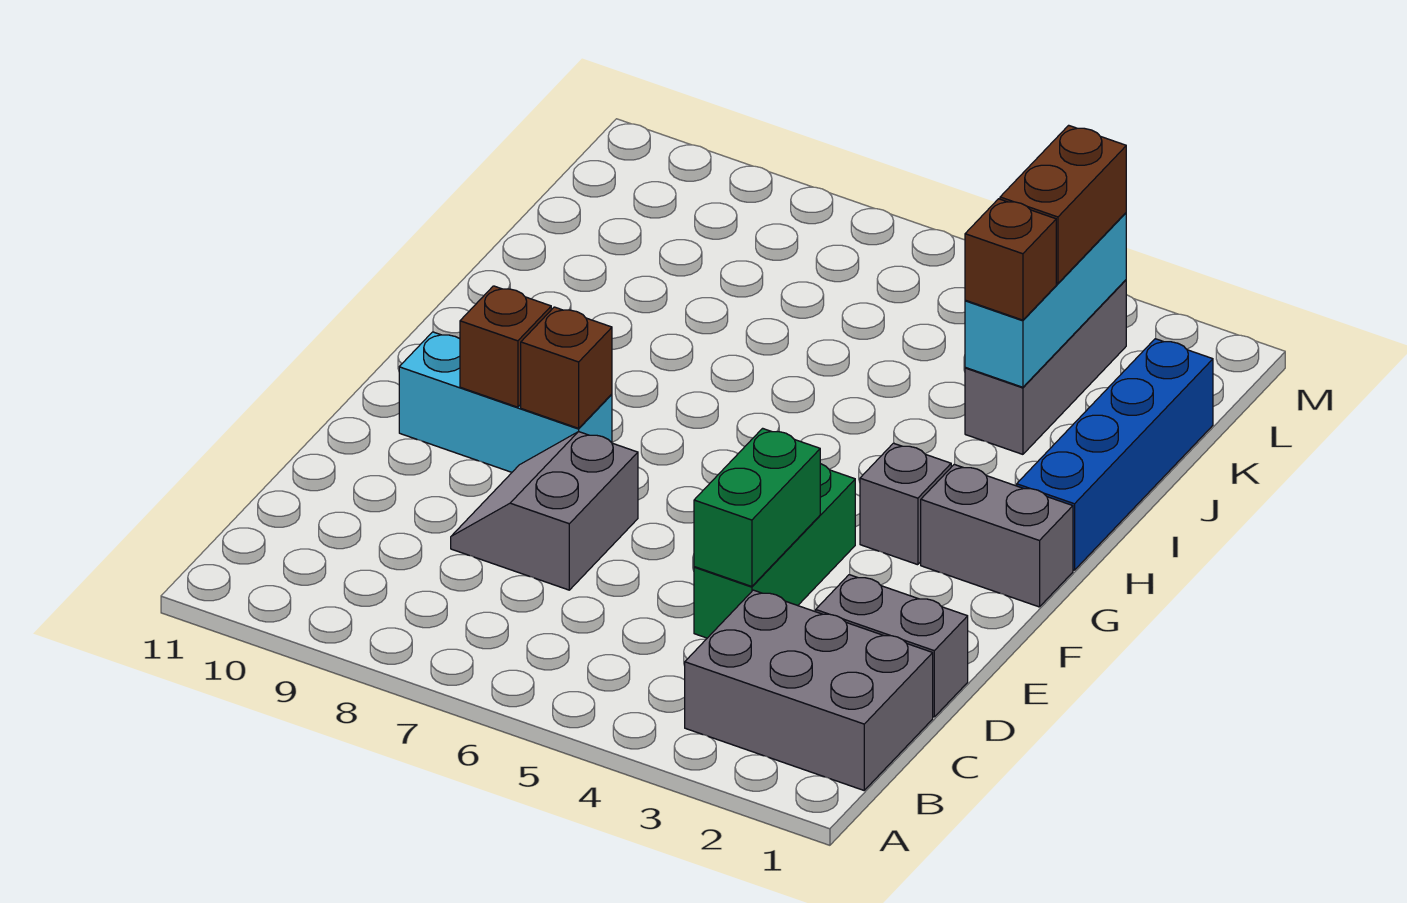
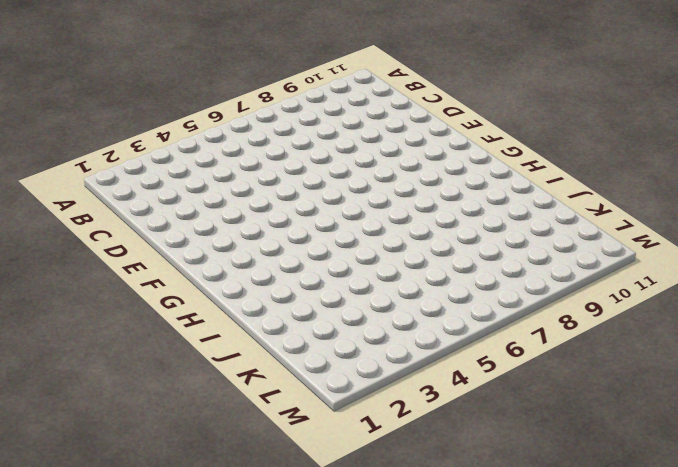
none -> grey 2x3 brick [685,590,933,790]
none -> grey 1x2 brick [816,575,968,717]
none -> green 1x3 brick [694,464,855,638]

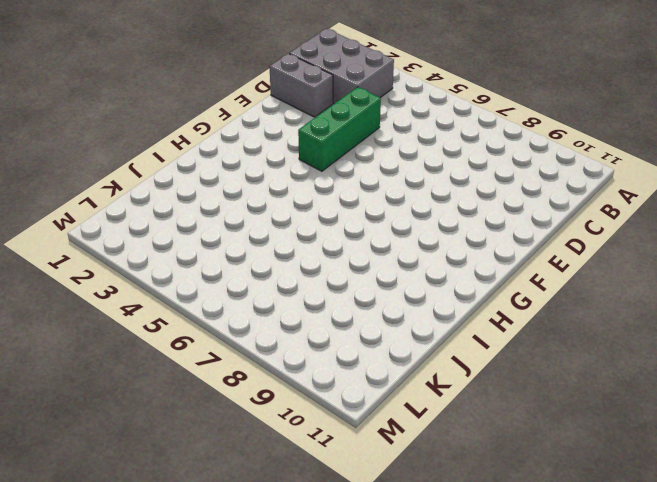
none -> grey 2x2 slope [451,432,638,590]
none -> cyan 1x3 brick [399,332,612,472]
none -> grey 1x2 brick [921,464,1073,607]

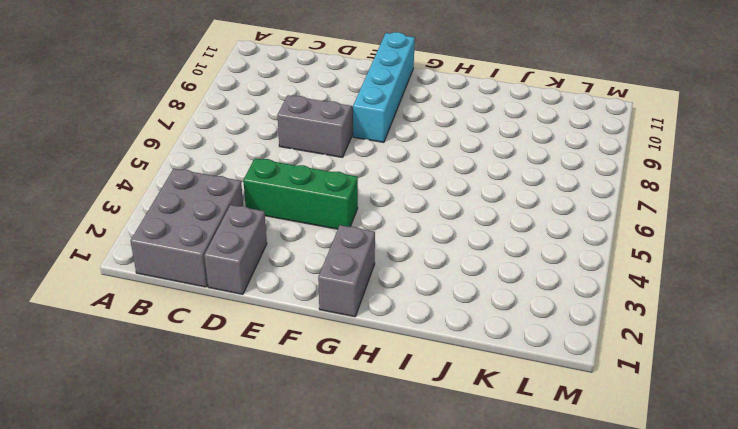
cyan 1x4 brick [353,32,415,142] -> cyan 1x3 brick [399,332,612,472]
none -> grey 1x1 brick [860,443,951,565]
none -> blue 1x4 brick [1017,339,1213,570]
none -> grey 1x3 brick [965,280,1126,454]

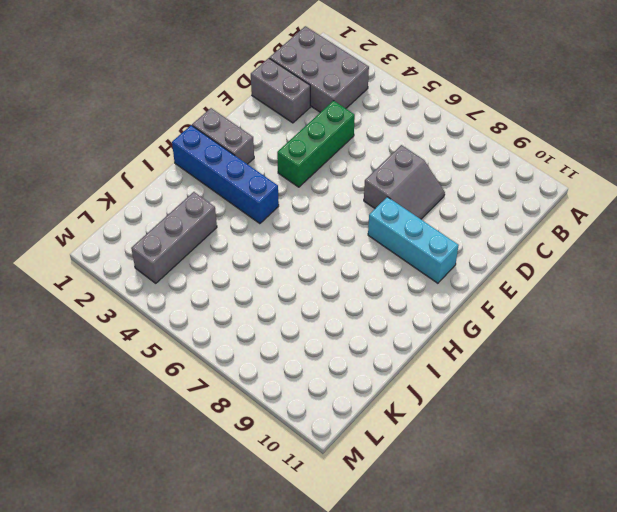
blue 1x4 brick [172,125,279,224] -> blue 1x4 brick turned to [1017,339,1213,570]
none -> grey 1x1 brick [860,443,951,565]
none -> green 1x2 brick [694,428,820,586]
none -> brown 1x1 brick [521,307,612,428]

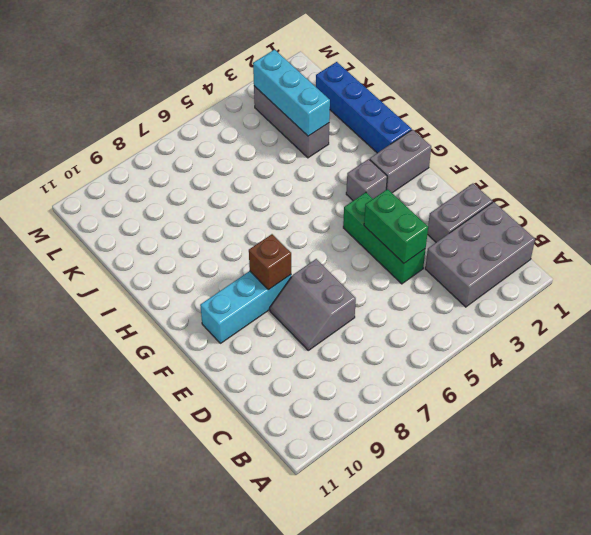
none -> brown 1x1 brick [460,286,551,407]
none -> brown 1x1 brick [965,199,1056,320]
none -> brown 1x2 brick [1000,125,1126,283]

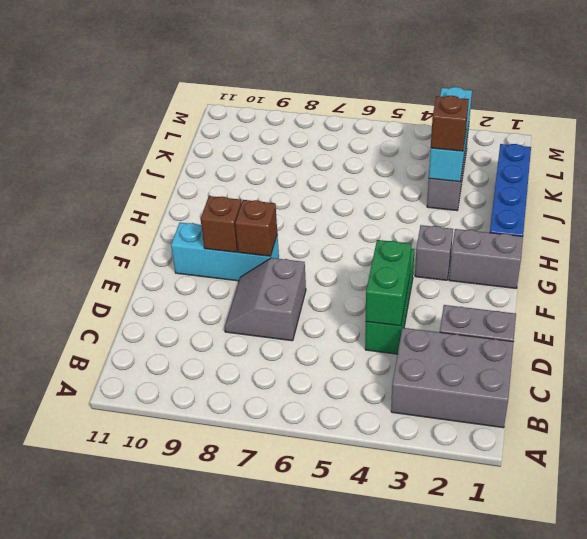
none -> brown 1x2 brick [1000,125,1126,283]

